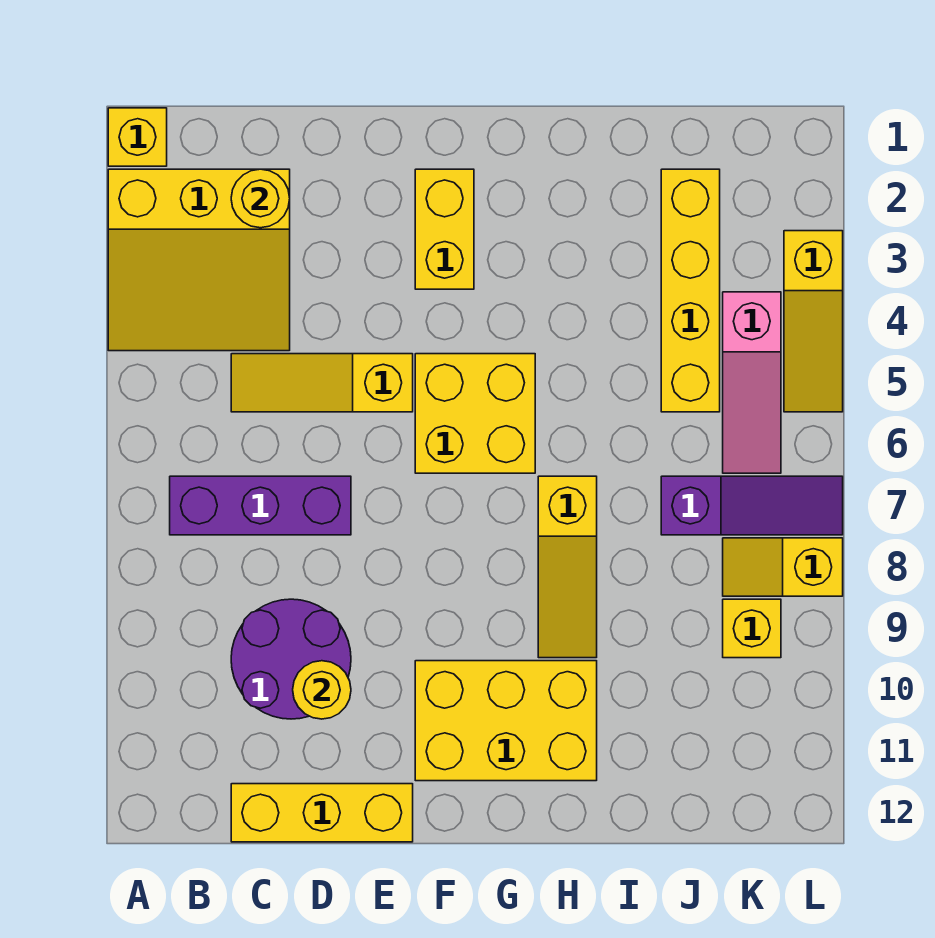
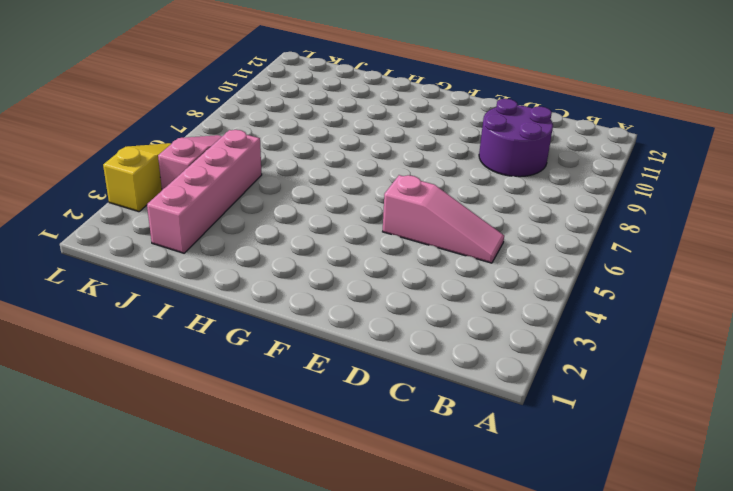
pink 1x3 slope [383,175,504,263] -> yellow 1x3 slope [231,354,413,412]
pink 1x4 brick [147,130,262,253] -> yellow 1x4 brick [661,169,720,412]
none -> yellow 1x1 brick [108,108,167,166]
none -> yellow 3x3 slope [108,169,290,351]
none -> purple 1x3 brick [170,476,351,535]

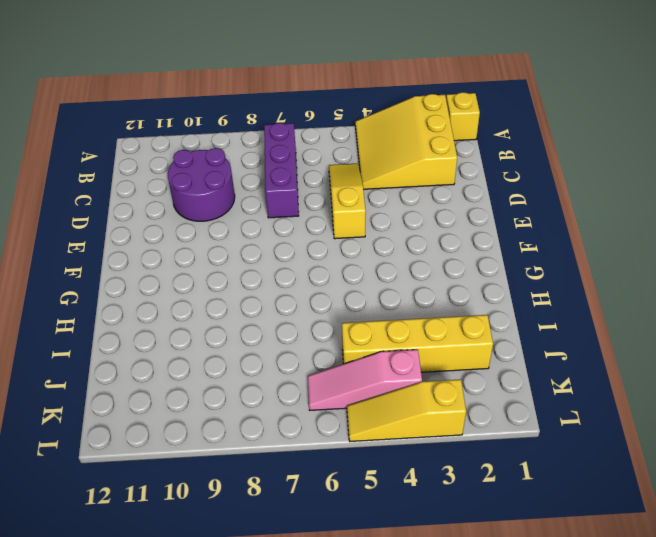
none -> yellow 1x3 brick [231,784,413,842]
none -> yellow 1x2 brick [415,169,474,289]
none -> yellow 2x2 brick [415,354,535,473]

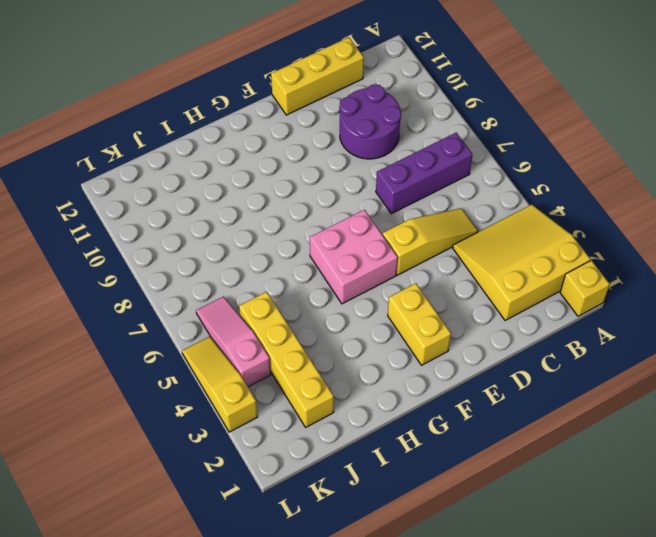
pink 2x2 brick [310,210,398,304] -> yellow 2x2 brick [415,354,535,473]
none -> yellow 2x3 brick [415,661,597,781]
none -> yellow 1x3 slope [538,476,597,658]
none -> purple 1x3 slope [661,476,843,535]

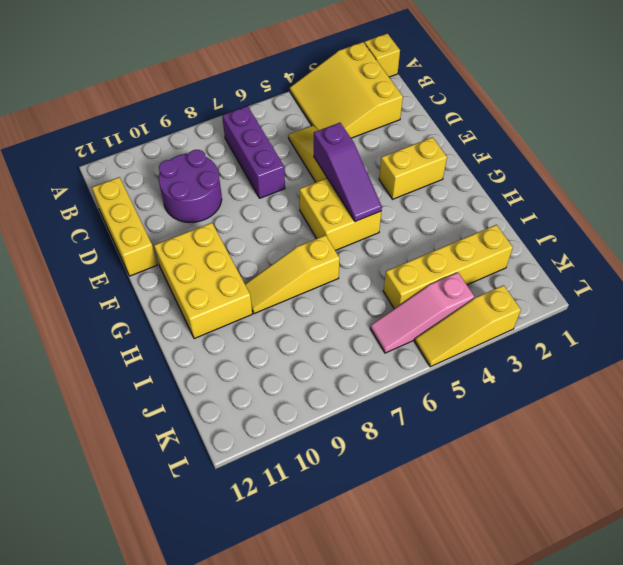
purple 1x3 slope [314,123,382,222] -> purple 1x3 slope moved to [661,476,843,535]
none -> yellow 1x2 slope [723,538,843,596]
none -> yellow 1x1 brick [723,599,781,658]
none -> yellow 1x1 round brick [231,169,290,228]

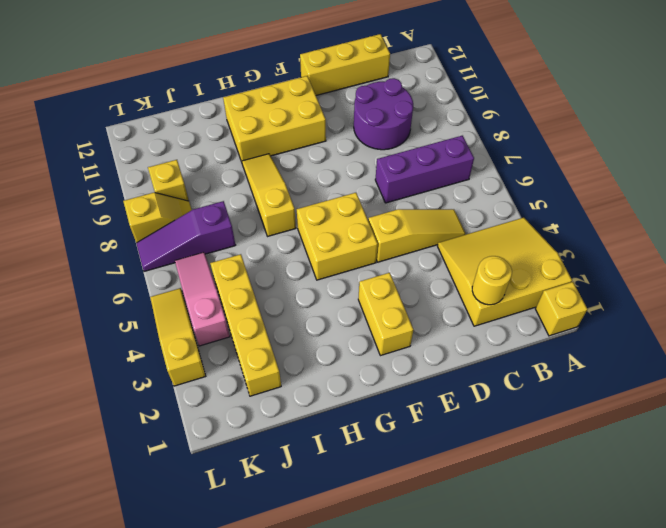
none -> yellow 1x1 round brick [293,661,351,719]

